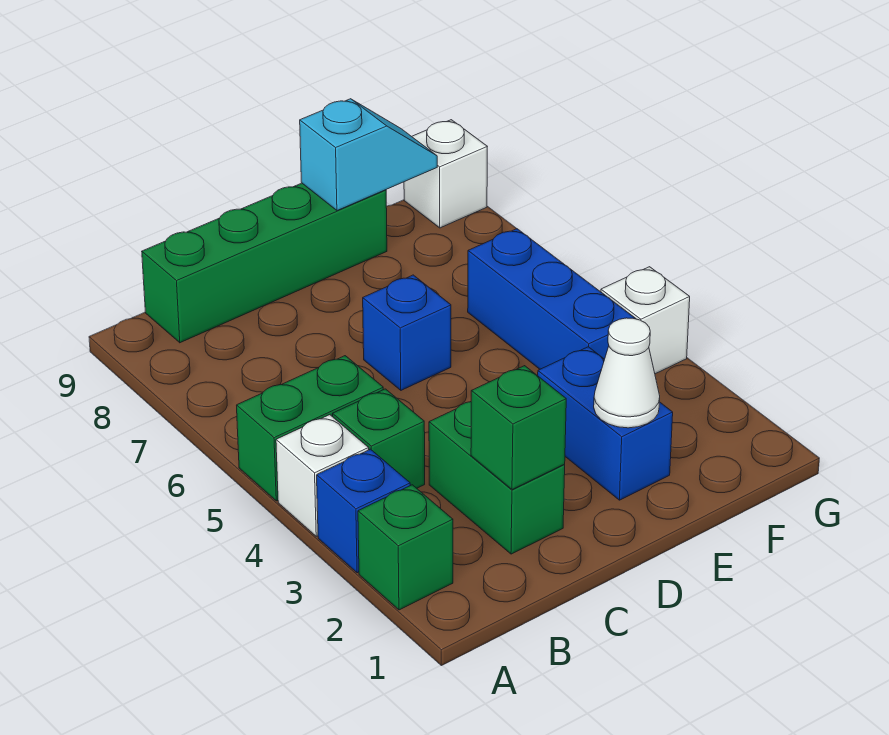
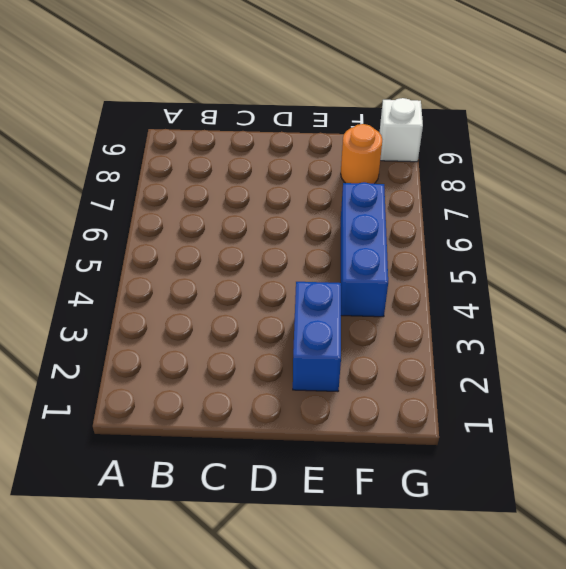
orange 1x1 round brick [341,124,382,184] -> none
none -> green 1x1 brick [358,485,453,610]
none -> blue 1x1 brick [317,449,410,573]
none -> white 1x1 brick [276,415,369,536]

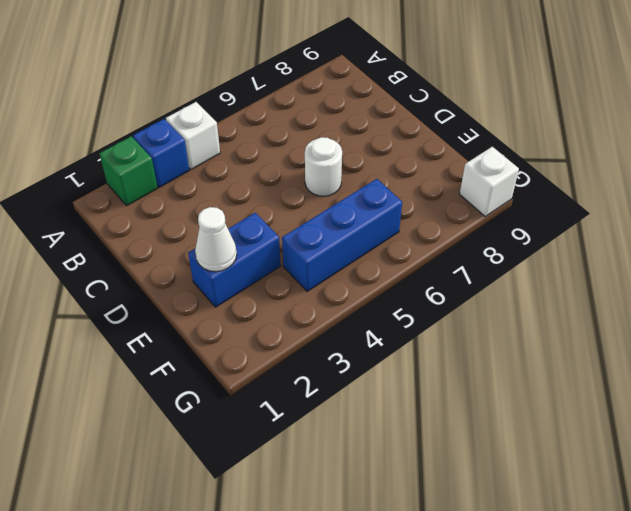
white 1x1 round brick [305,137,342,196] -> blue 1x1 brick [363,275,451,390]
none -> green 1x2 brick [237,356,383,501]
none -> green 1x1 brick [333,389,425,488]
none -> green 1x4 brick [142,183,387,343]

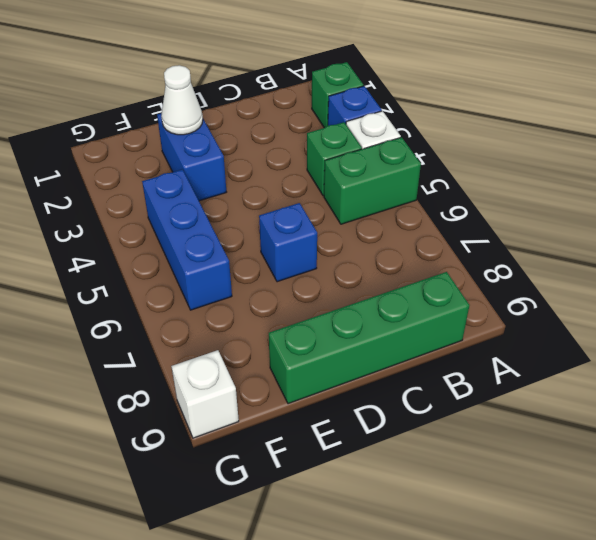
none -> green 1x2 brick [429,402,565,554]
none -> white 1x1 brick [601,267,690,374]
none -> green 1x1 brick [471,366,566,490]

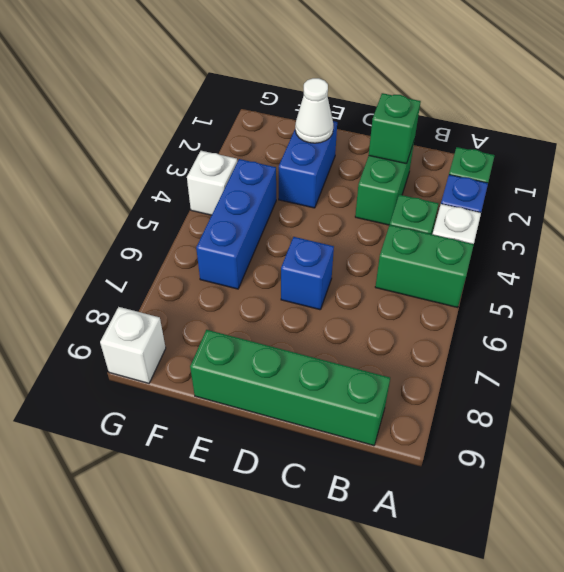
none -> cyan 1x2 slope [300,99,437,211]

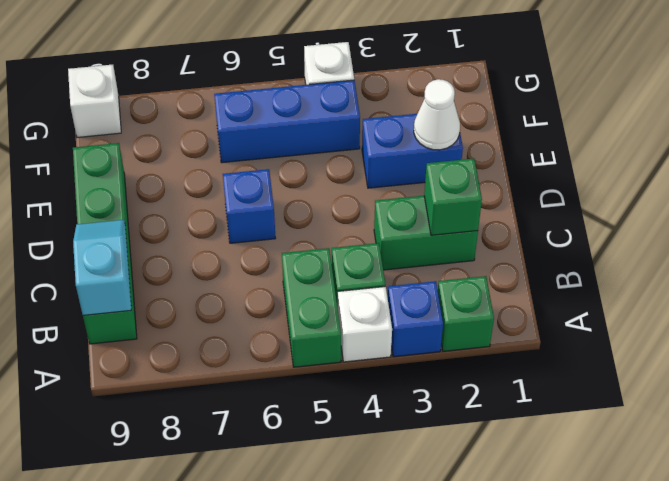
cyan 1x2 slope [73,220,131,315] -> cyan 1x2 slope moved to [300,99,437,211]

